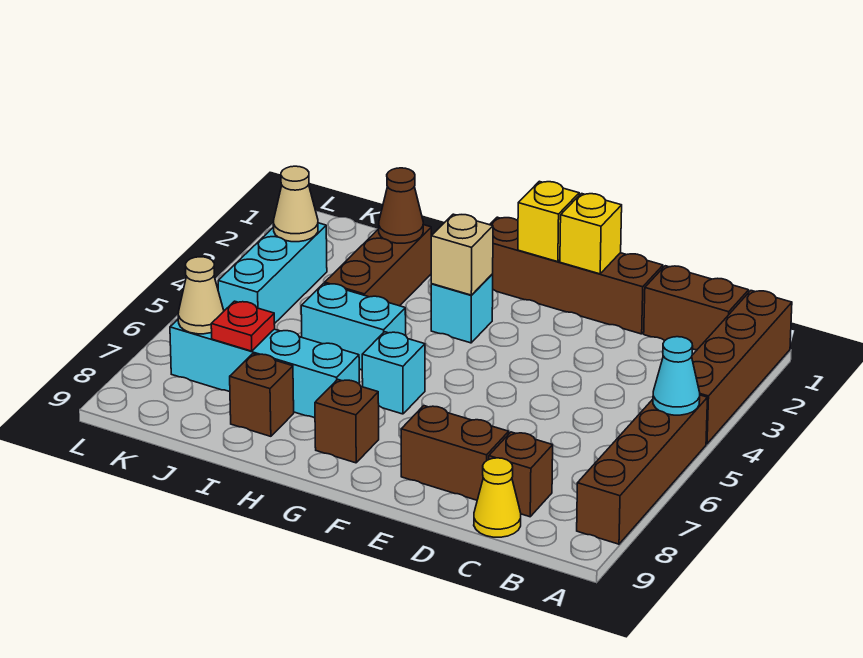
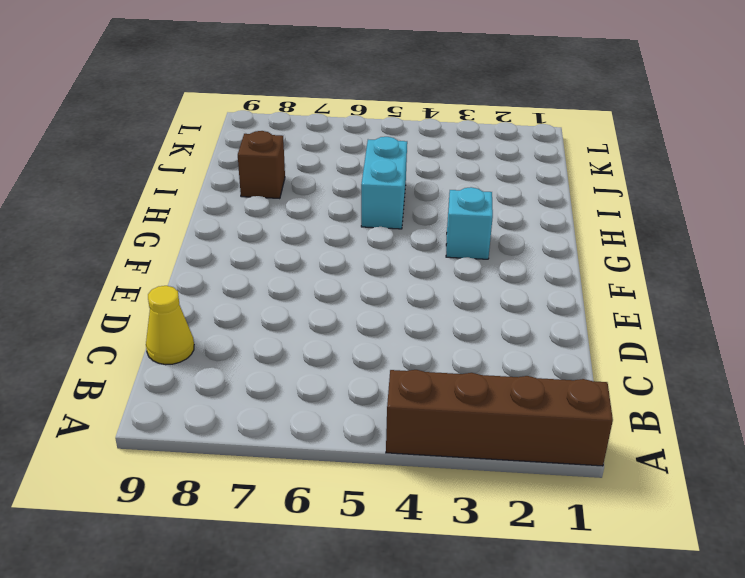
none -> brown 1x4 brick [577,395,708,544]
none -> brown 1x2 brick [644,266,749,350]
none -> brown 1x1 brick [489,432,553,517]

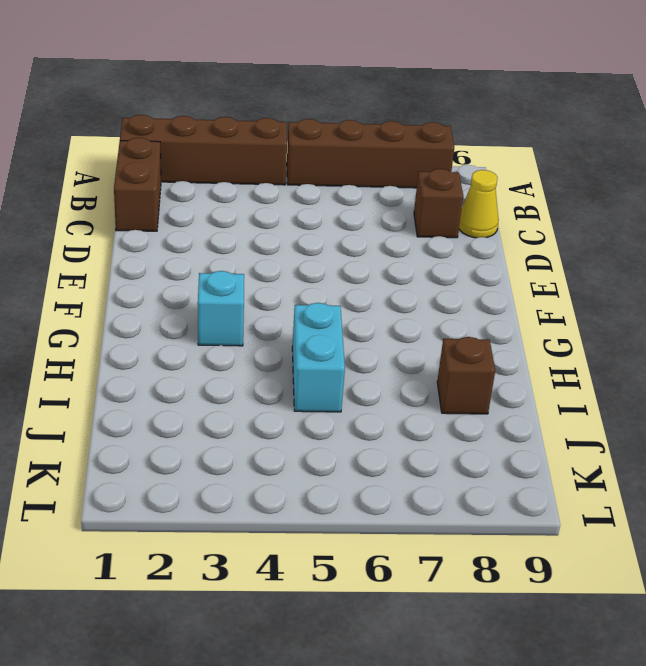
none -> brown 1x4 brick [490,217,663,334]
none -> brown 1x2 brick [401,406,509,500]
none -> cyan 1x1 brick [362,332,425,414]

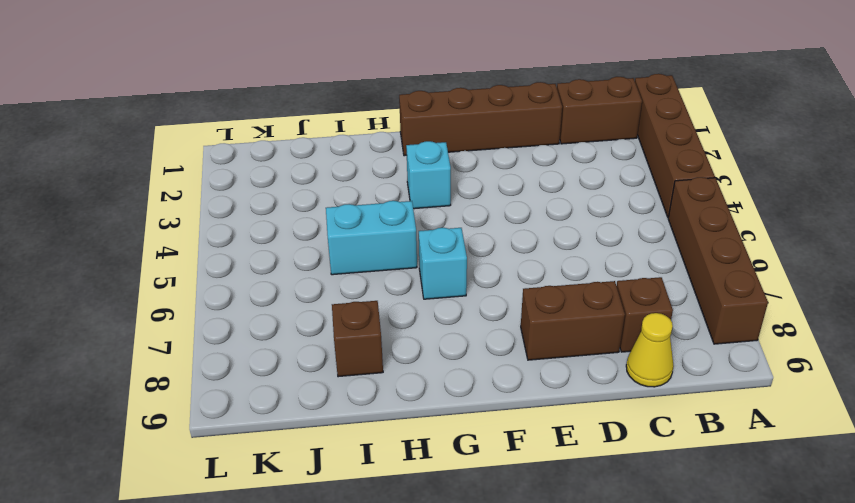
none -> brown 1x1 brick [315,379,379,463]
none -> cyan 1x4 brick [170,320,359,418]
none -> brown 1x3 brick [325,225,431,306]

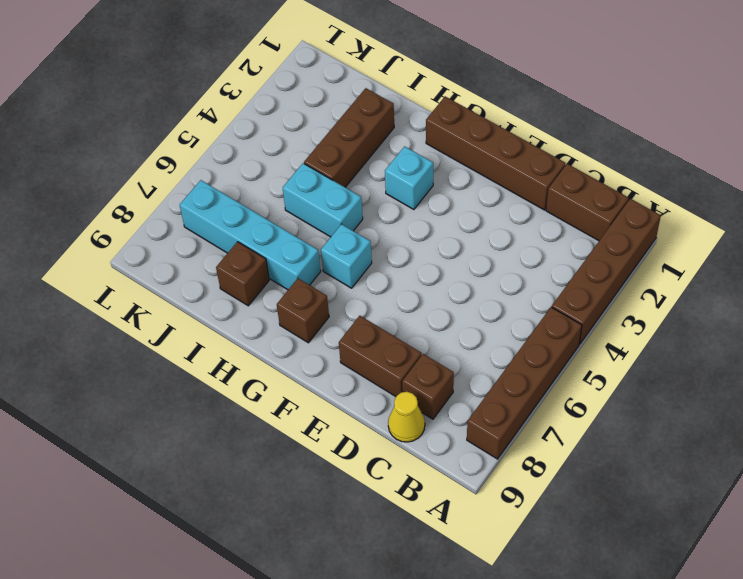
none -> cyan 1x3 brick [218,223,327,324]
none -> cyan 1x1 cone [653,337,700,415]
none -> yellow 1x1 brick [560,194,622,274]

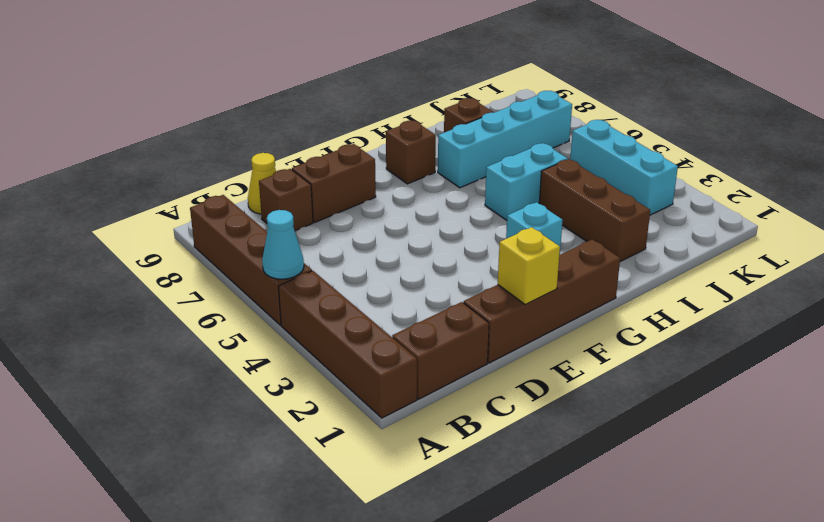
none -> cyan 1x1 brick [362,332,425,414]
none -> yellow 1x1 brick [518,181,579,262]
none -> tan 1x1 brick [431,214,493,295]

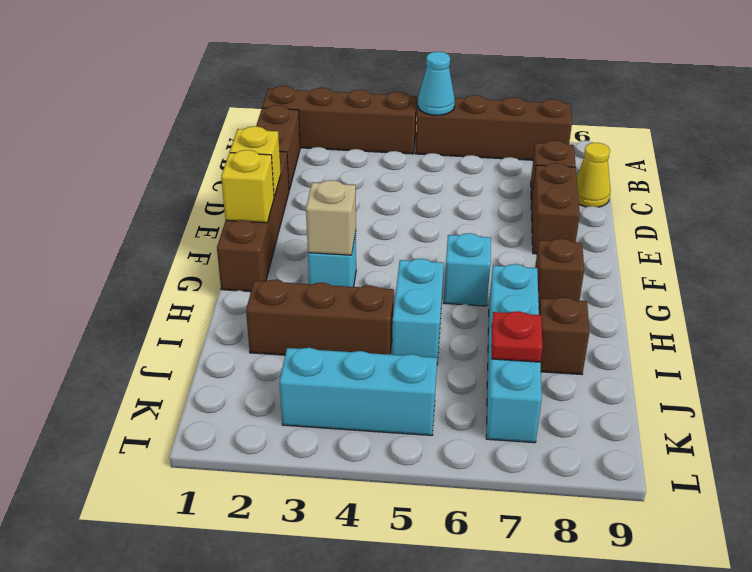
none -> brown 1x1 cone [379,168,423,243]
none -> tan 1x1 cone [273,166,318,242]
none -> tan 1x1 cone [178,257,224,334]

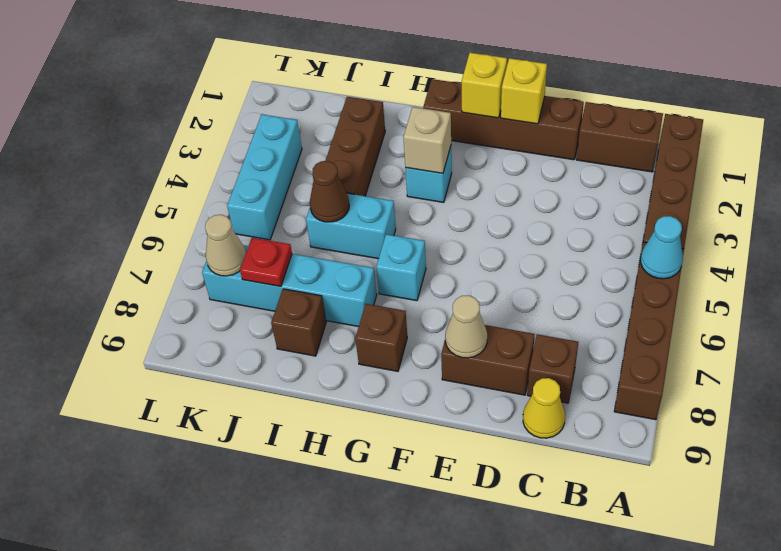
tan 1x1 cone [445,295,487,358] -> tan 1x1 cone moved to [273,166,318,242]
brown 1x1 cone [310,161,349,222] -> brown 1x1 cone moved to [379,168,423,243]

